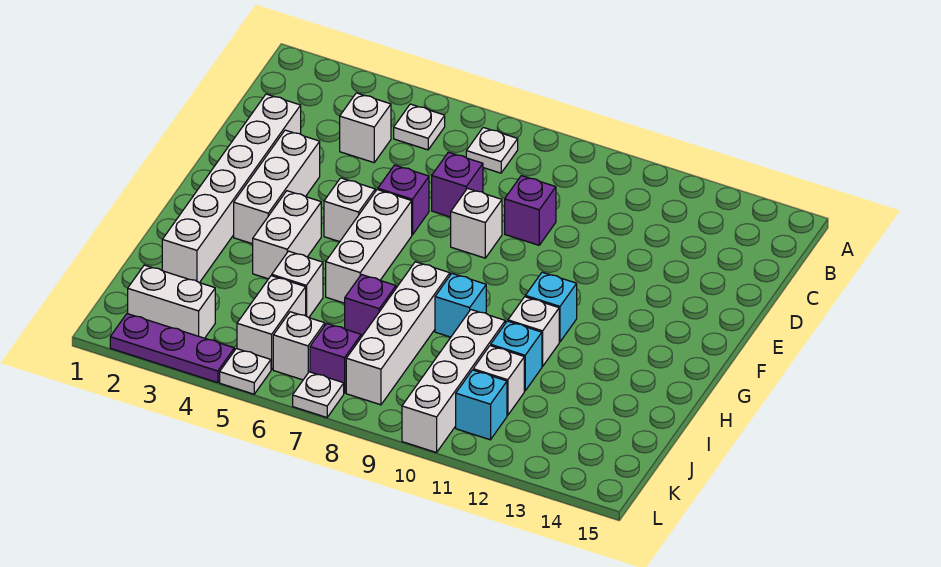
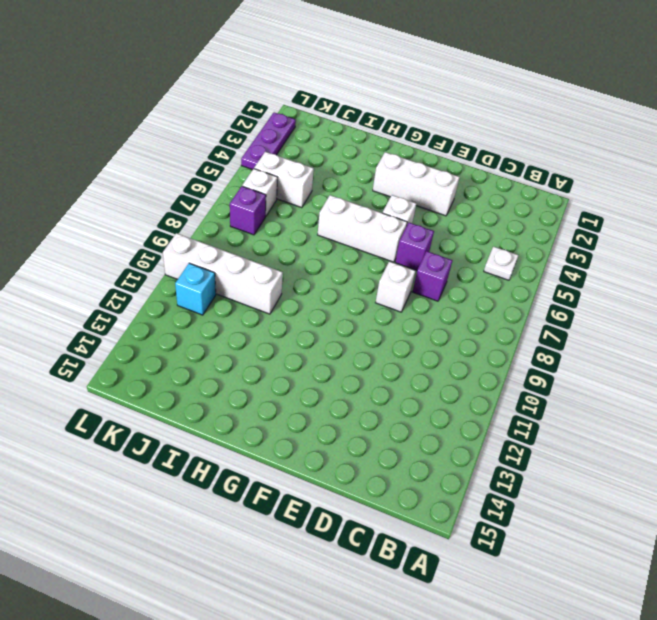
none -> white 1x1 plate [466,128,518,173]
none -> white 1x1 brick [340,93,391,163]
none -> white 1x6 brick [162,94,301,283]

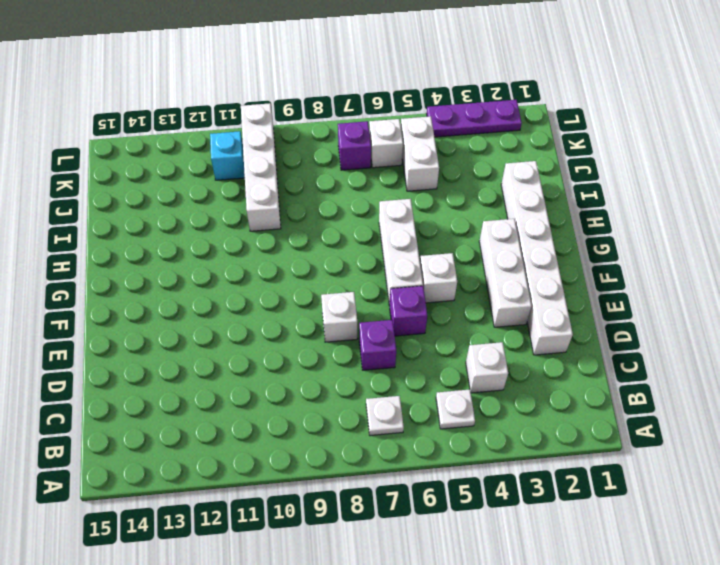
none -> purple 1x1 brick [505,176,556,245]
none -> white 1x2 brick [253,191,321,279]
none -> cyan 1x1 brick [525,272,577,342]

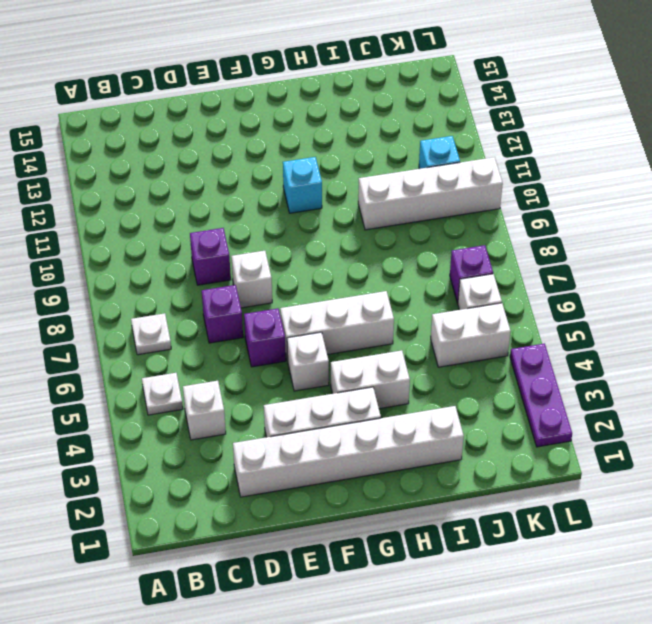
none -> white 1x4 brick [346,262,450,405]
none -> cyan 1x1 brick [435,274,486,337]
none -> white 1x1 brick [508,297,559,366]

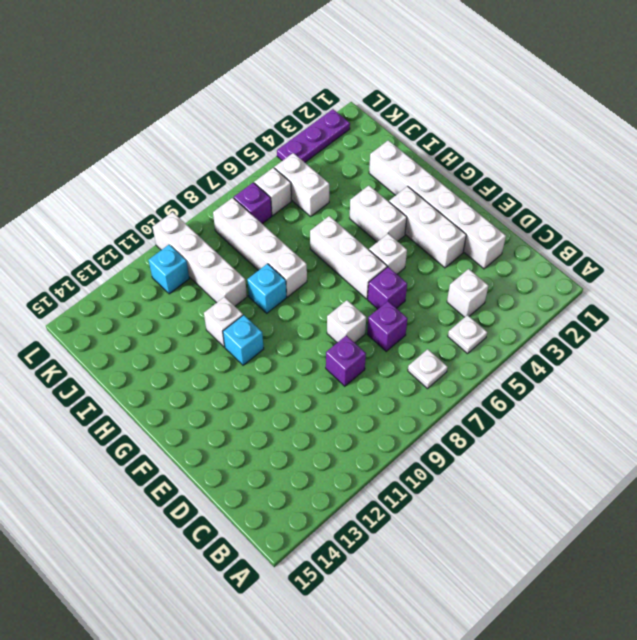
none -> white 1x1 brick [272,251,323,318]
none -> purple 1x1 brick [345,275,396,337]
none -> cyan 1x1 brick [491,321,542,391]

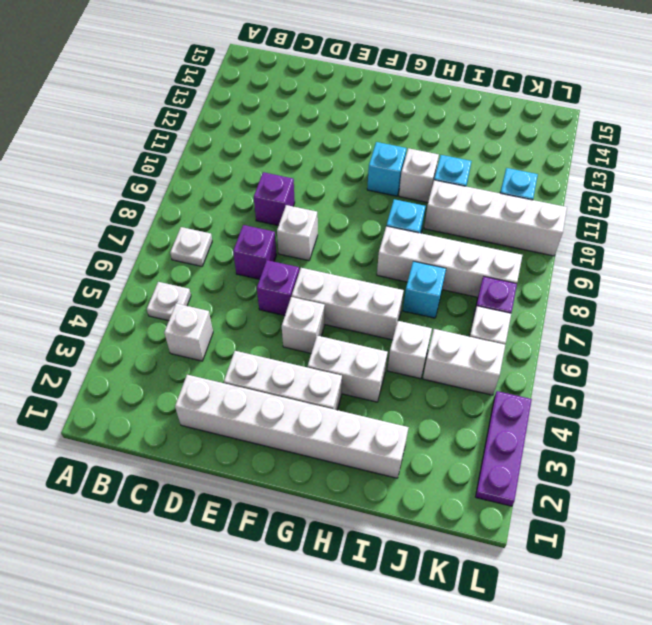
cyan 1x1 brick [403,261,446,318] -> purple 1x1 brick [345,275,396,337]
none -> white 1x1 brick [473,346,524,415]
none -> white 1x2 brick [128,265,215,338]
none -> white 1x1 plate [220,349,271,394]

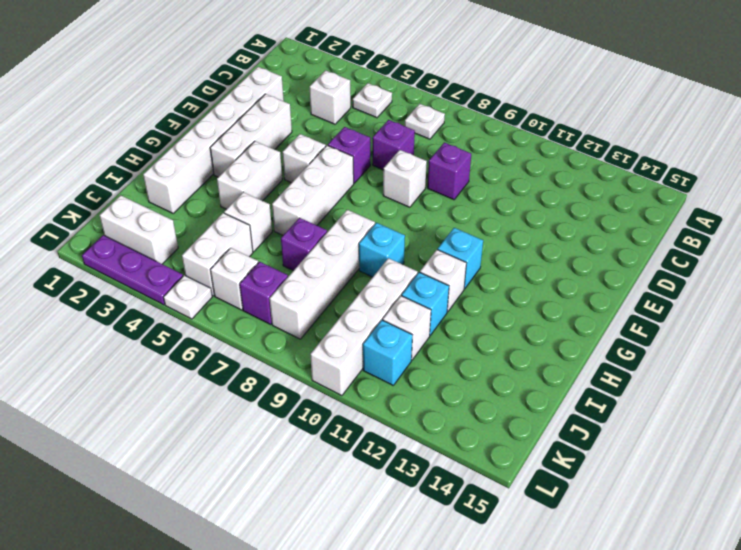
none -> white 1x1 plate [293,372,344,417]

